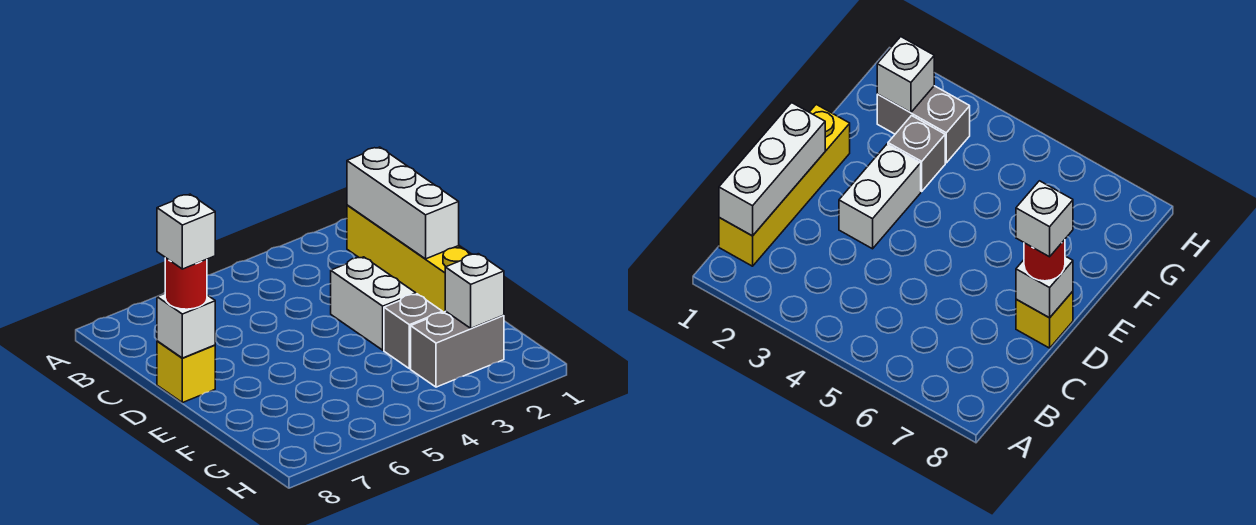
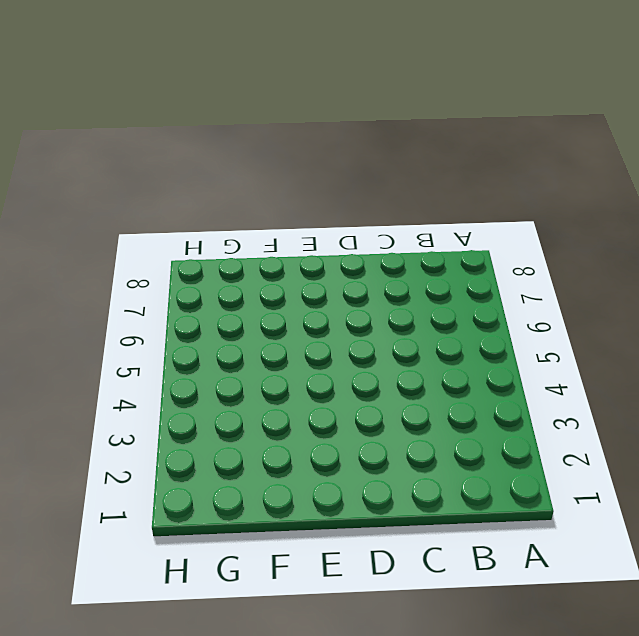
none -> yellow 1x4 brick [347,205,471,313]
none -> white 1x2 brick [331,257,416,350]

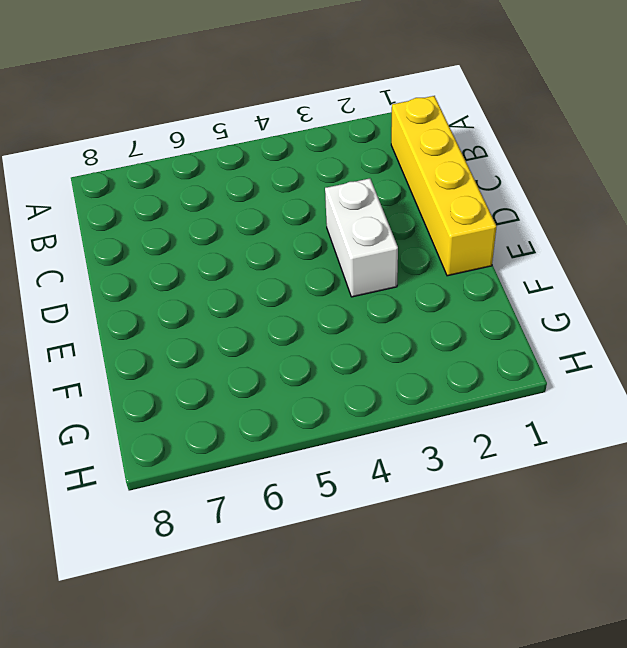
none -> yellow 1x1 brick [157,341,215,403]
none -> grey 1x1 brick [384,294,442,369]

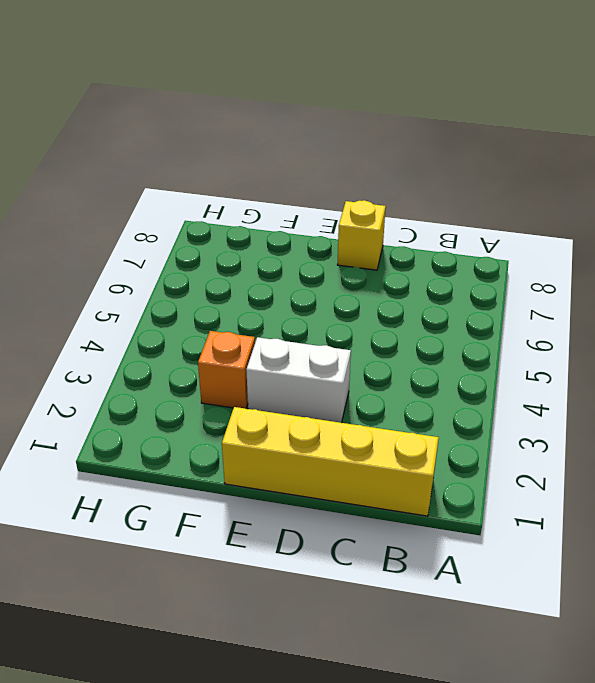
orange 1x1 brick [198,331,255,409] -> grey 1x1 brick [384,294,442,369]
none -> grey 1x2 brick [411,311,504,387]
none -> white 1x3 brick [347,147,459,259]

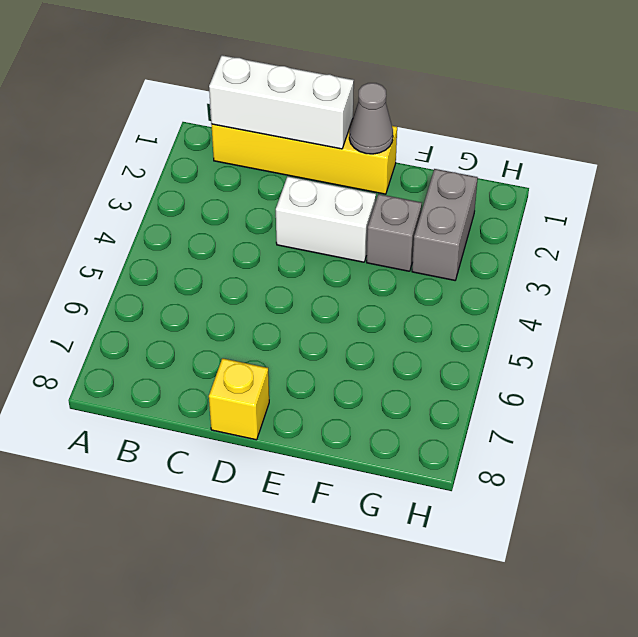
grey 1x1 cone [349,83,393,154] -> none
none -> white 1x1 brick [157,294,215,358]
none -> white 1x1 brick [445,254,504,328]

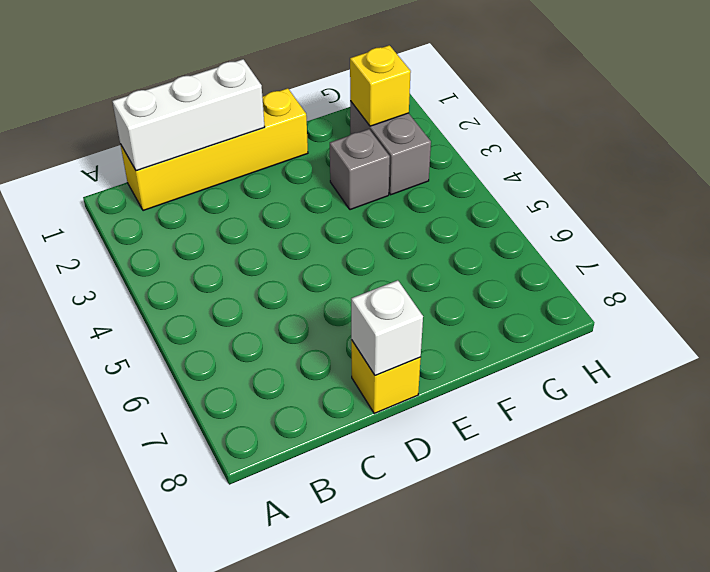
yellow 1x1 brick [350,45,411,126] -> white 1x1 brick [445,254,504,328]
none -> white 1x2 brick [331,257,416,350]
none -> red 1x1 round brick [165,258,207,309]

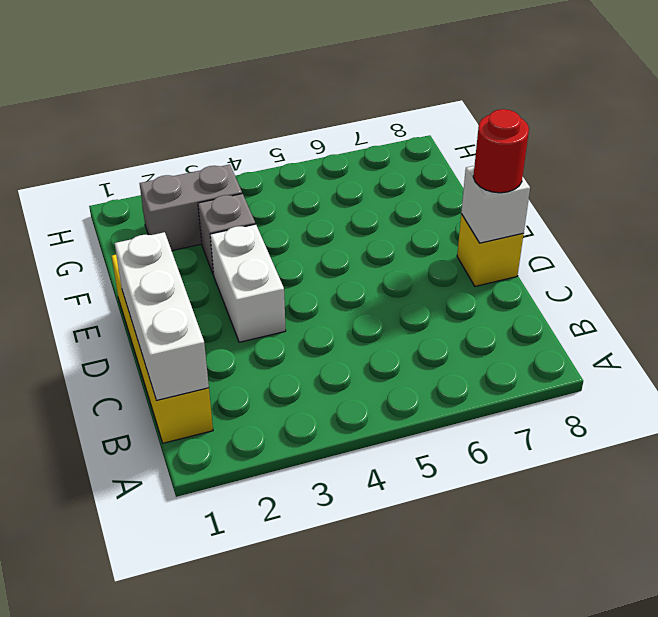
none -> white 1x1 brick [445,254,504,328]
none -> white 1x1 brick [157,194,215,269]

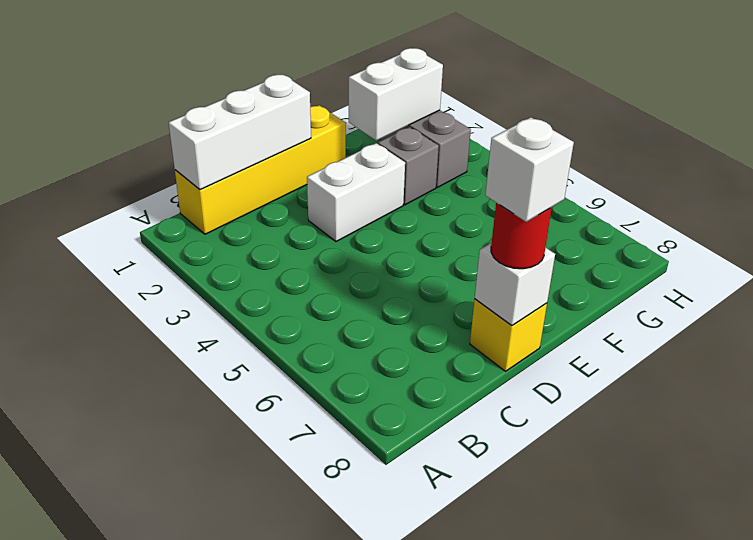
white 1x2 brick [349,48,443,141] -> white 1x1 brick [445,254,504,328]

